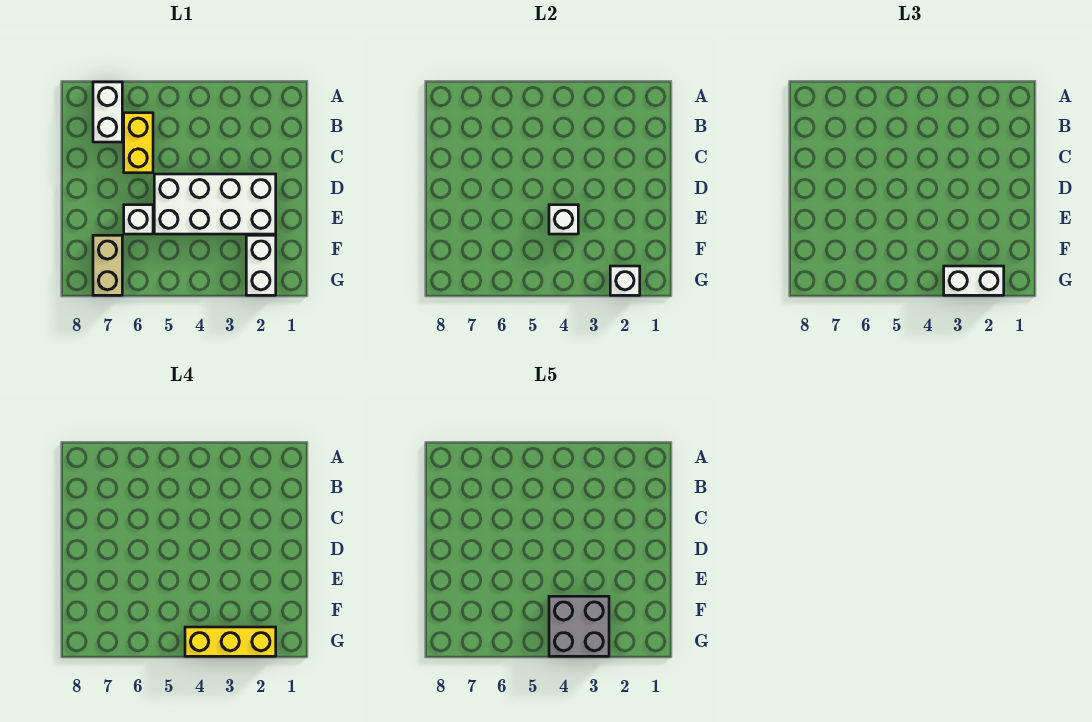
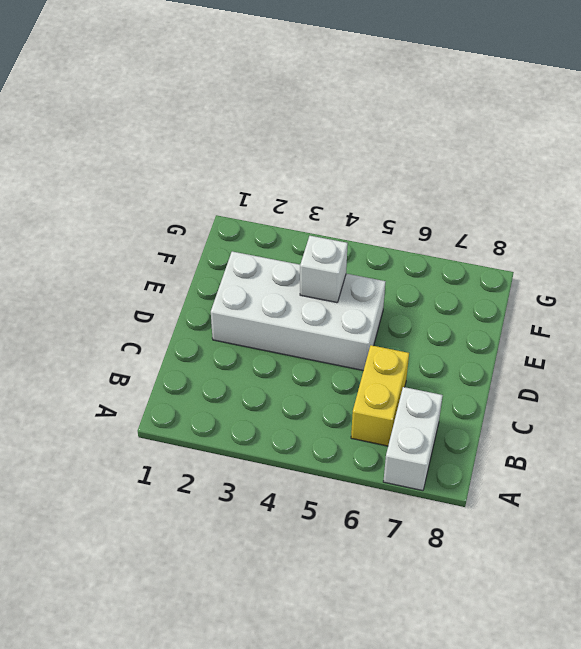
none -> white 1x1 brick [124,205,153,234]
none -> white 1x2 brick [246,235,276,295]

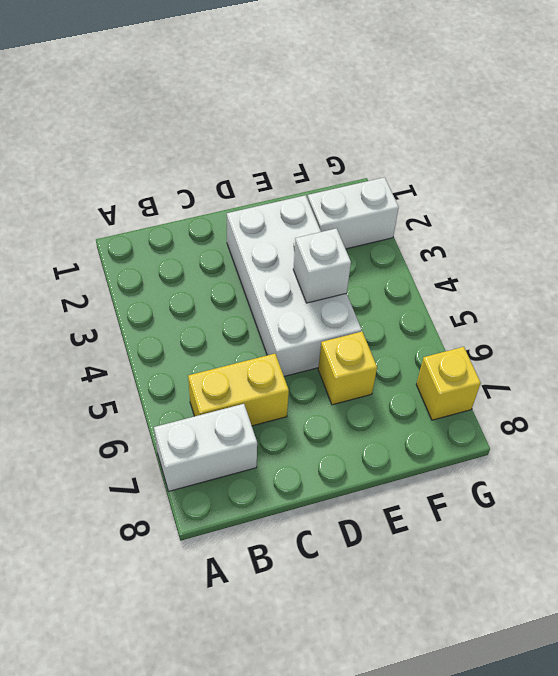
yellow 1x1 brick [318,332,377,405] -> white 1x1 brick [124,205,153,234]
yellow 1x1 brick [416,347,481,420] -> tan 1x2 brick [93,235,122,295]
none -> white 1x1 brick [610,266,640,295]
none -> white 1x2 brick [944,266,1004,295]

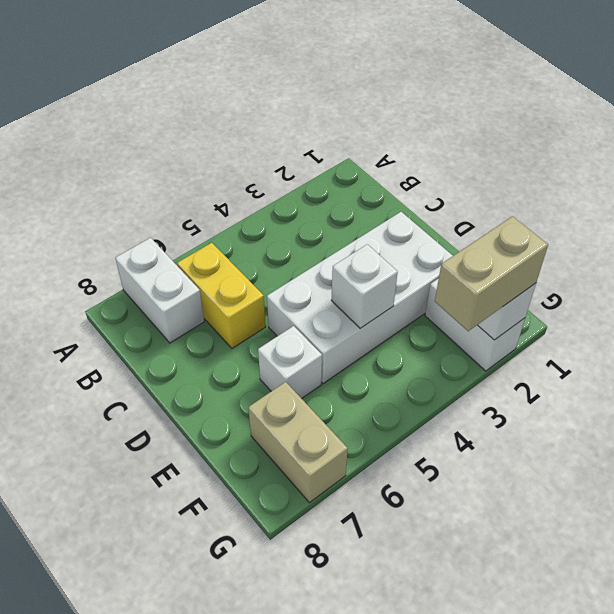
tan 1x2 brick [435,216,548,331] -> white 1x2 brick [944,266,1004,295]
none -> yellow 1x3 brick [185,627,276,656]
none -> grey 2x2 brick [549,596,609,656]

